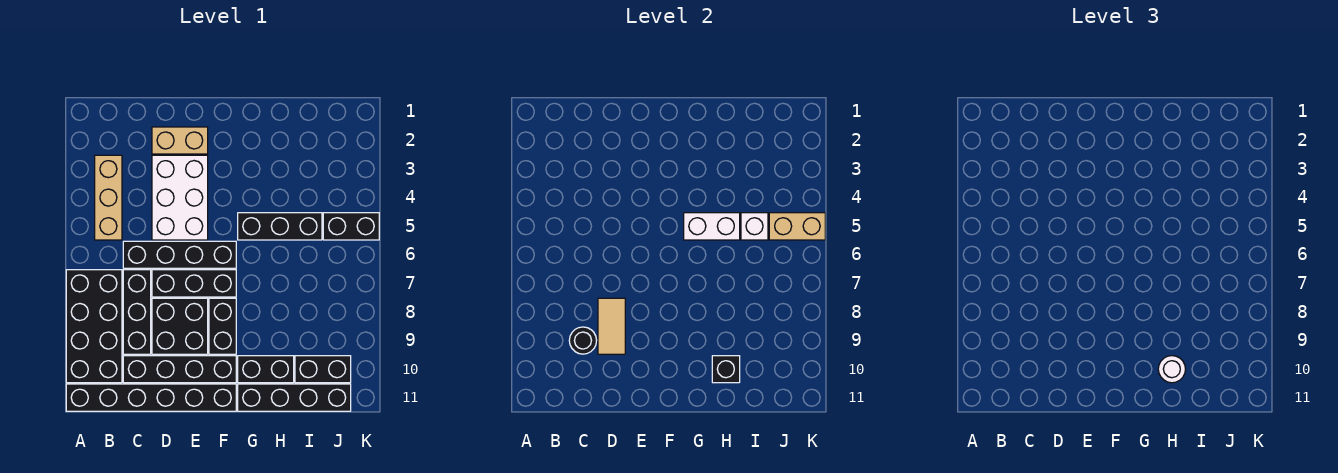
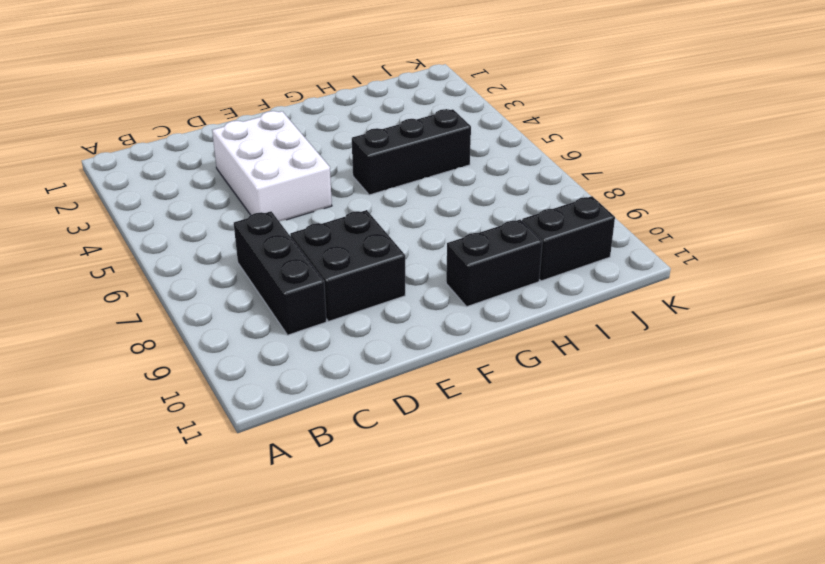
none -> black 2x4 brick [66,270,122,383]
none -> black 1x6 brick [66,384,236,411]
none -> tan 1x3 brick [95,155,122,240]

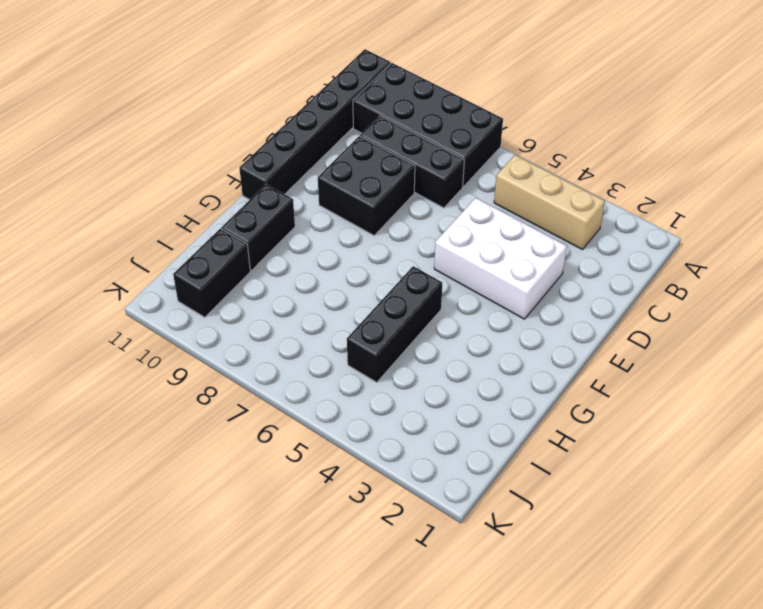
none -> black 1x4 brick [123,241,236,268]
none -> black 1x4 brick [123,356,236,383]
none -> tan 1x2 brick [152,127,208,154]

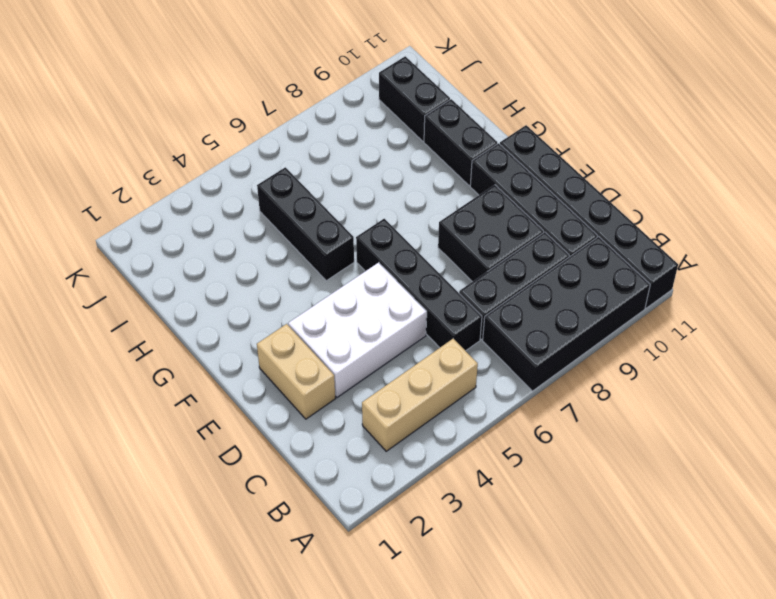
none -> black 1x3 brick [152,270,236,297]
none -> black 1x2 brick [209,298,236,354]
none -> black 1x4 brick [238,384,351,411]

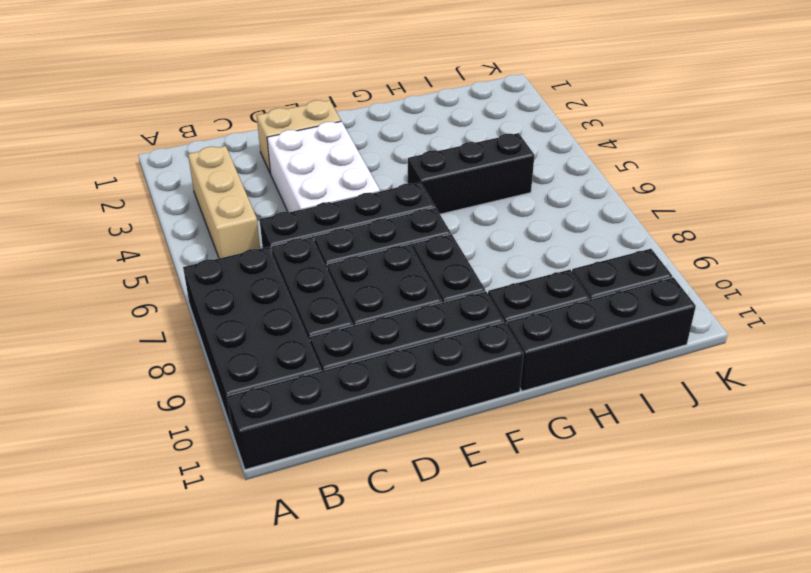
none -> black 1x2 brick [323,213,379,240]
none -> black 1x1 round brick [569,327,597,354]
none -> tan 1x2 tile [598,298,625,354]

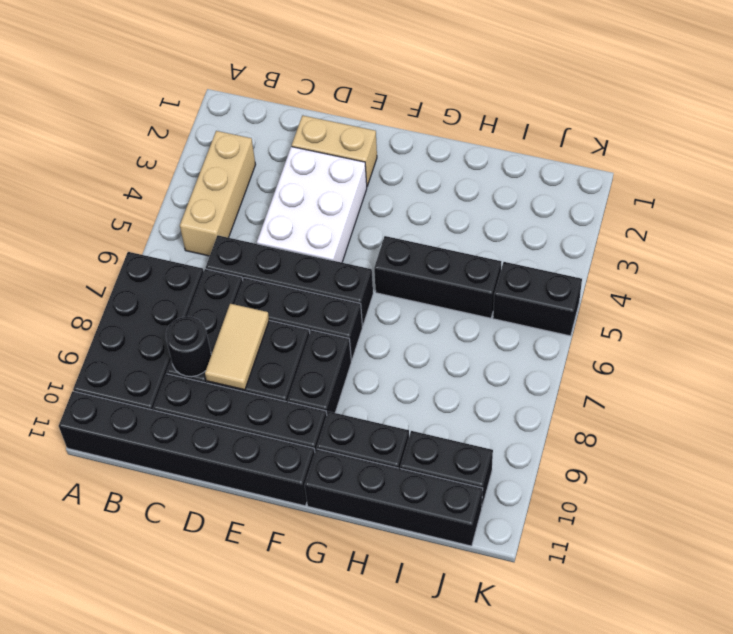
none -> white 1x2 brick [684,213,740,240]
none -> black 1x1 brick [712,356,740,383]
none -> white 1x1 brick [741,213,768,240]

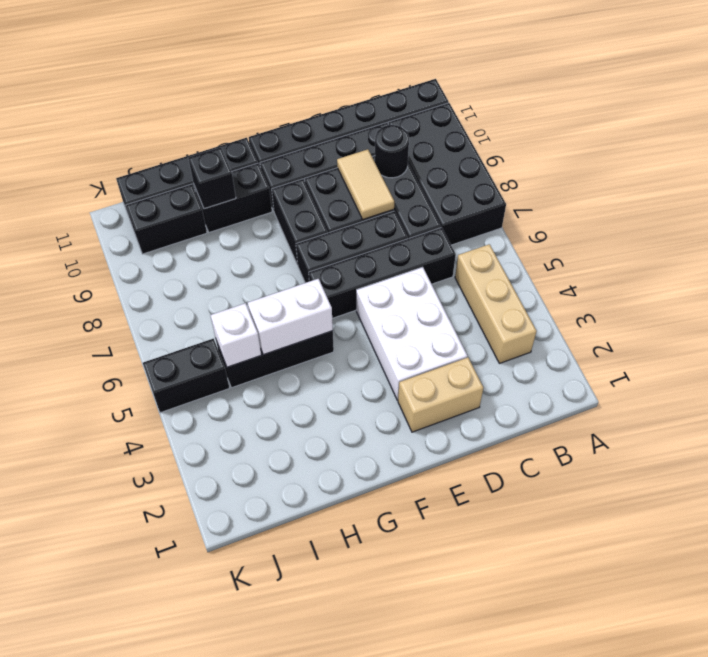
none -> tan 1x2 brick [769,213,825,240]
none -> white 1x1 round brick [1158,356,1185,383]

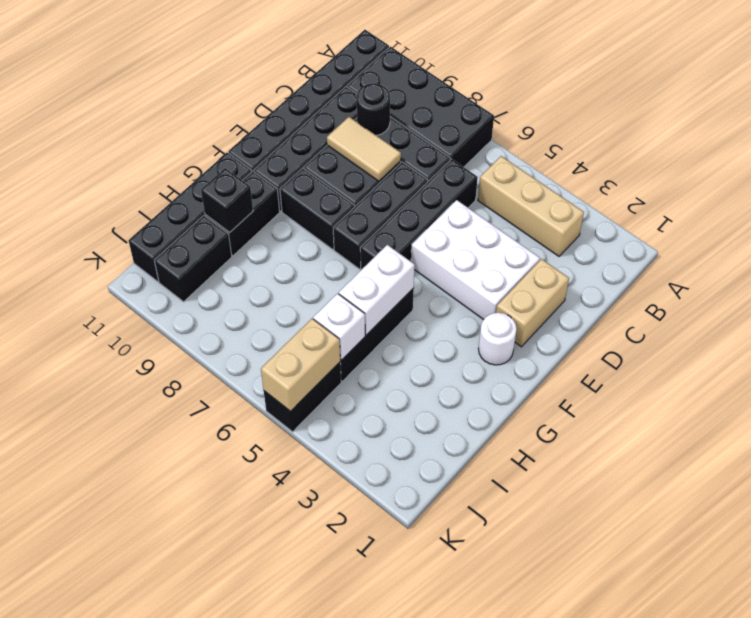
white 1x1 round brick [479,313,517,365] -> white 1x1 round brick moved to [1158,356,1185,383]

